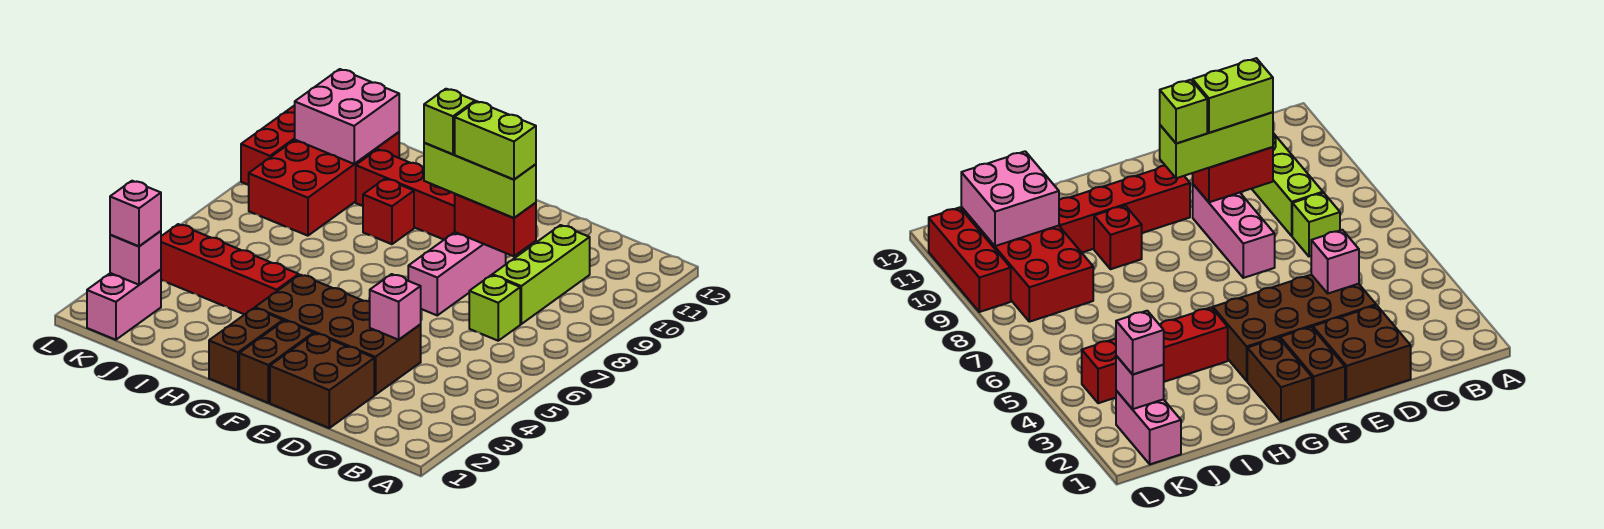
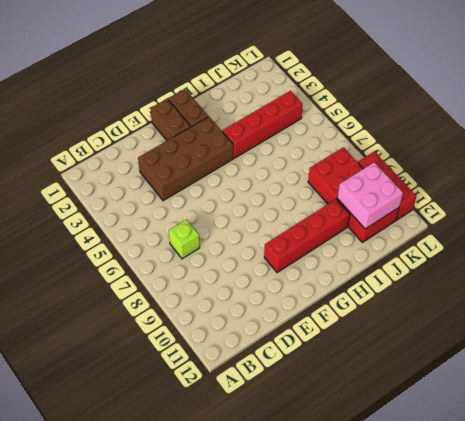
none -> lime 1x3 brick [492,225,590,324]
none -> brown 2x2 brick [270,333,374,428]
none -> pink 1x3 brick [408,232,506,315]

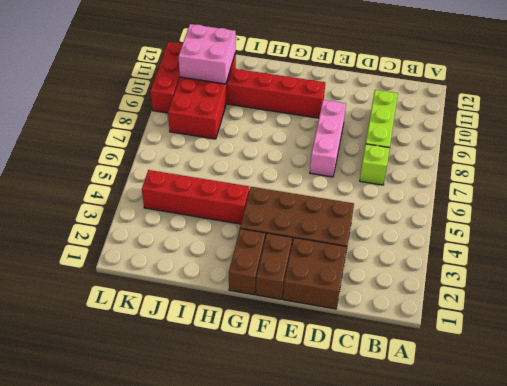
none -> red 1x1 brick [363,179,414,244]
none -> pink 1x2 brick [87,269,161,340]
none -> pink 1x1 brick [370,274,421,340]

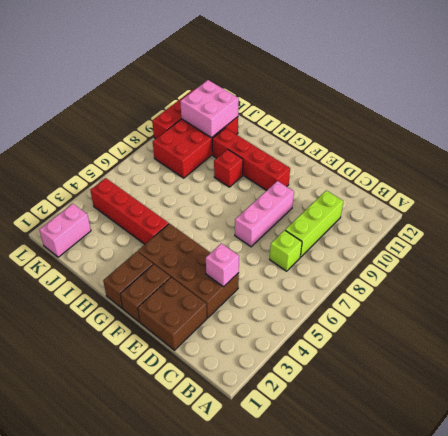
none -> red 1x2 brick [455,194,536,256]
none -> pink 1x1 brick [110,231,161,285]
none -> lime 1x3 brick [424,143,536,218]

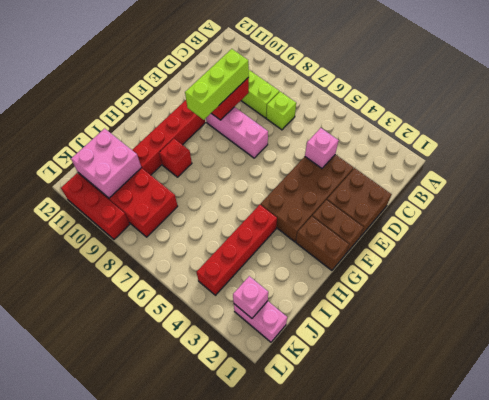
none -> pink 1x1 brick [110,181,161,246]
none -> lime 1x2 brick [455,101,536,179]
none -> lime 1x1 brick [424,89,475,154]

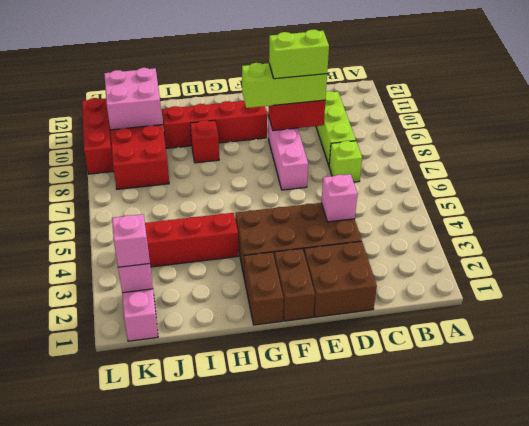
none -> lime 1x1 brick [424,89,475,154]

